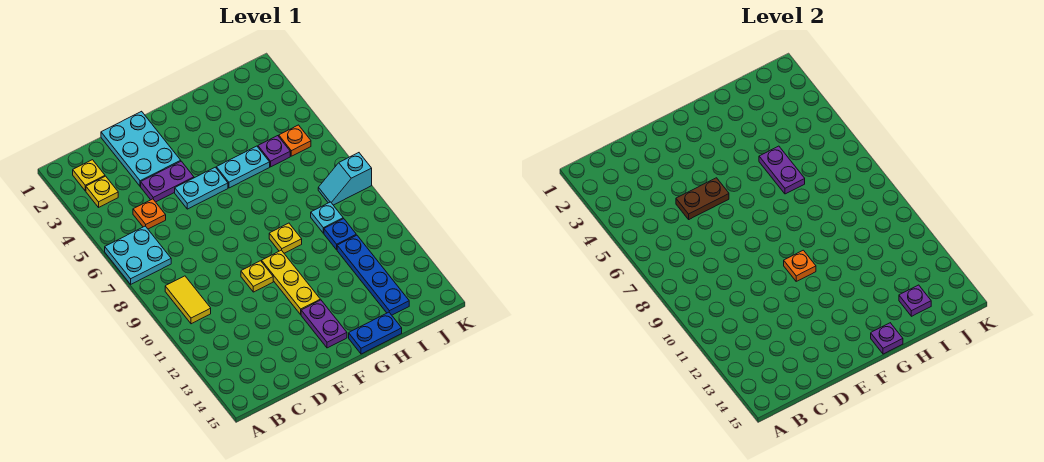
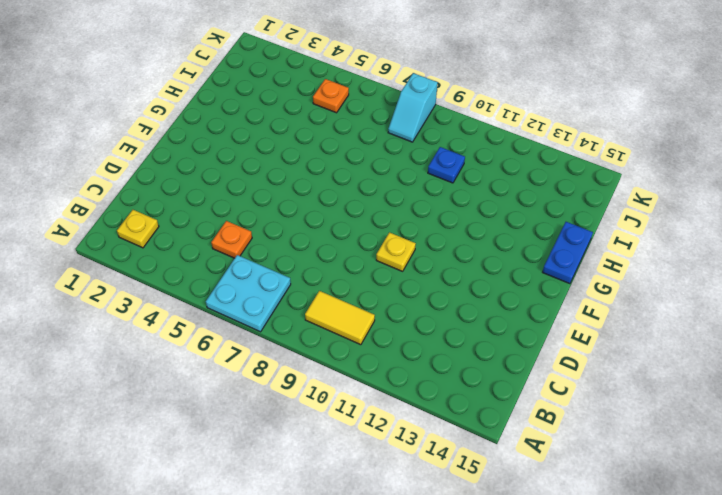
none -> yellow 1x1 plate [86,176,118,207]
none -> cyan 2x3 plate [101,111,181,186]
none -> purple 1x2 plate [141,161,194,202]

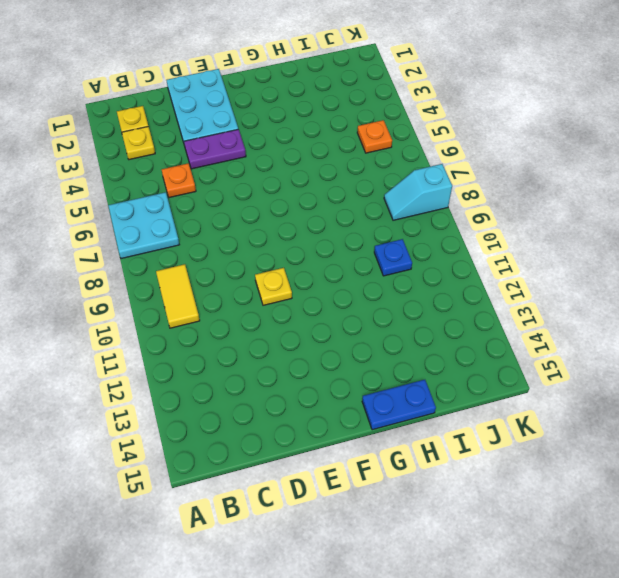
none -> cyan 1x2 plate [175,167,228,209]
none -> yellow 1x3 plate [262,250,320,315]
none -> purple 1x2 plate [301,300,347,348]

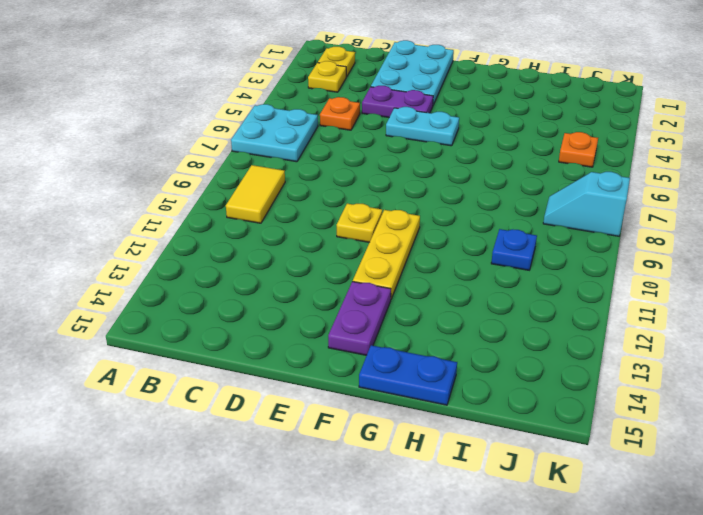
none -> cyan 1x2 plate [216,146,270,188]
none -> yellow 1x1 plate [269,223,302,253]
none -> purple 1x1 plate [258,136,290,167]

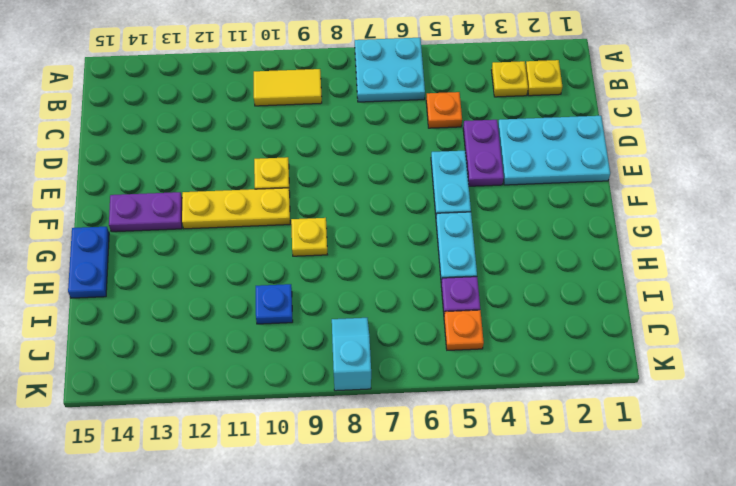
none -> cyan 1x1 plate [311,202,343,233]
none -> blue 1x4 plate [337,235,409,315]
none -> brown 1x2 plate [676,178,729,219]

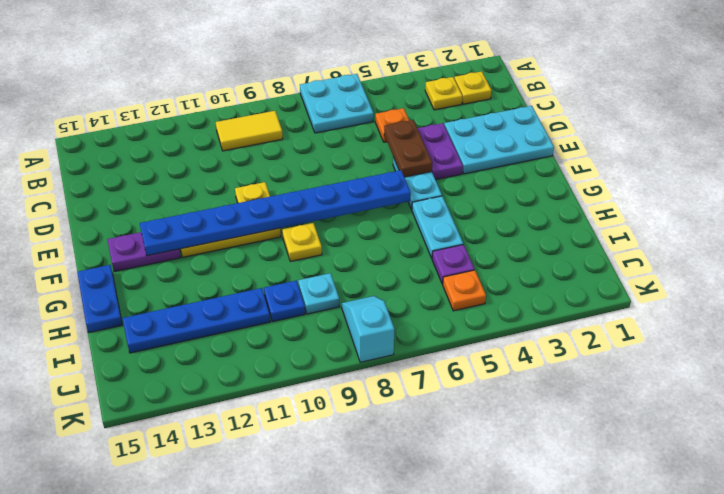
blue 1x8 plate [140,170,411,256] -> orange 1x1 plate [784,250,816,281]
none -> purple 1x1 plate [871,323,903,354]
none -> purple 1x2 plate [759,146,805,194]
none -> purple 1x1 plate [899,285,931,316]

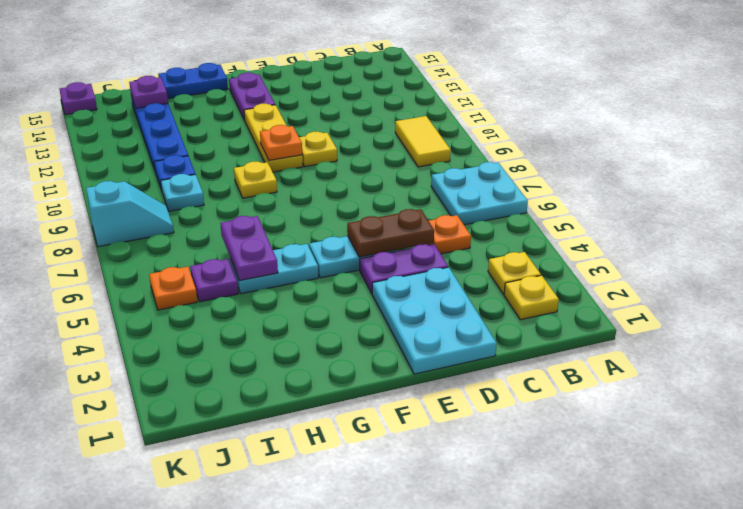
purple 1x1 plate [59,82,97,115] -> purple 1x1 plate moved to [871,323,903,354]

